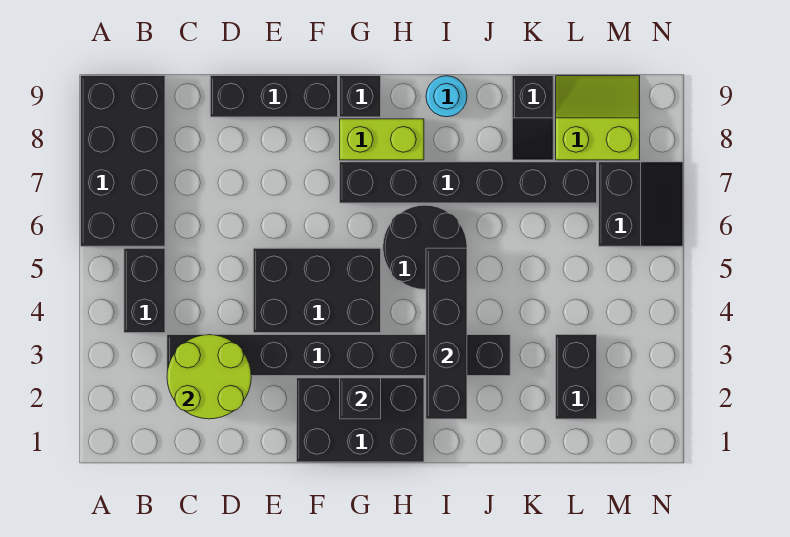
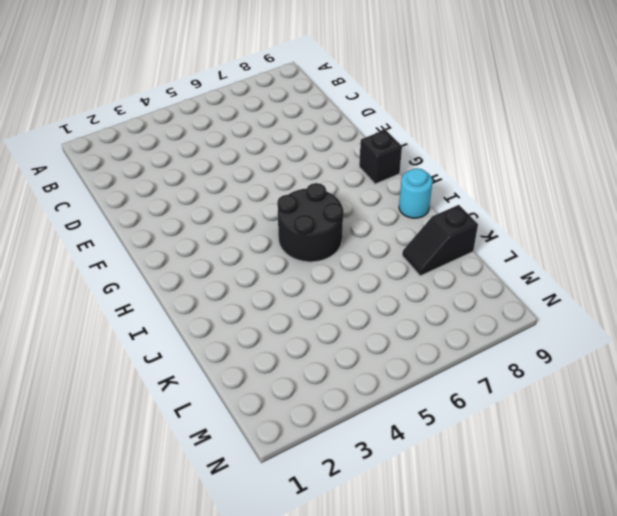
none -> black 2x4 brick [81,76,165,246]
none -> black 1x2 brick [124,248,165,333]
none -> black 1x8 brick [167,335,510,376]

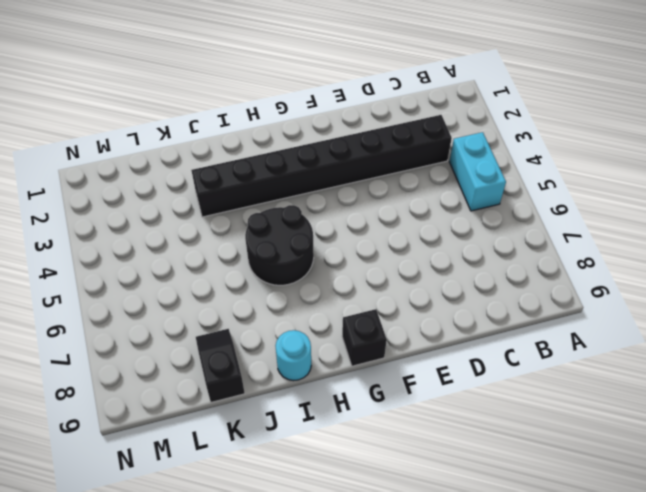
cyan 1x2 brick [449,132,506,211] -> black 1x2 brick [124,248,165,333]
none -> black 2x4 brick [81,76,165,246]
none -> black 1x3 brick [210,76,338,117]
none -> black 2x3 brick [253,248,381,333]

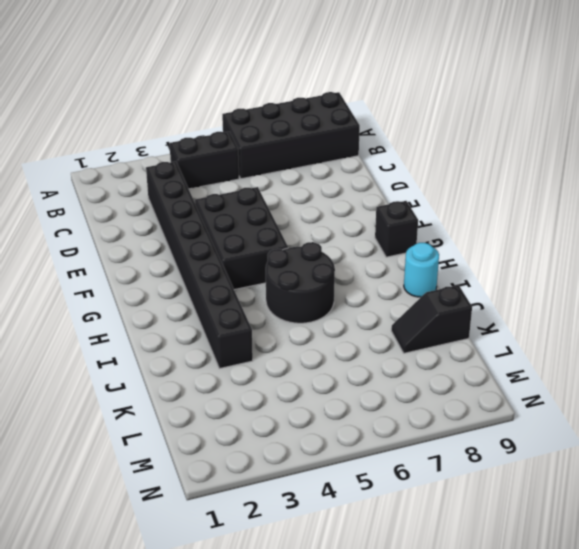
none -> black 1x3 brick [210,76,338,117]
none -> black 2x3 brick [297,378,424,462]
none -> black 1x6 brick [340,162,597,203]

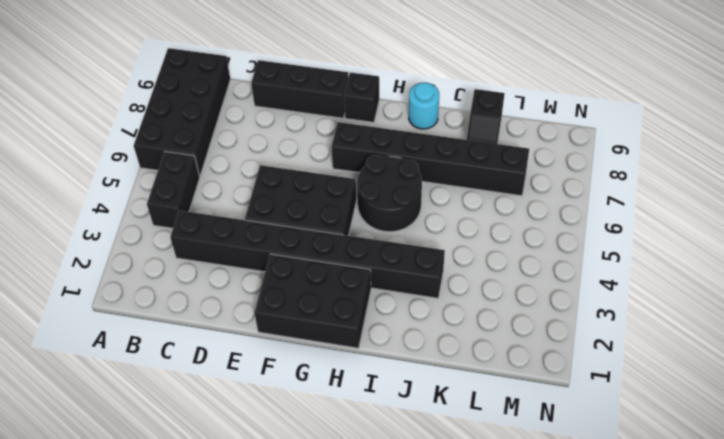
none -> lime 1x2 brick [340,119,424,160]
none -> black 1x2 brick [556,335,597,419]
none -> lime 2x2 slope [556,76,640,160]

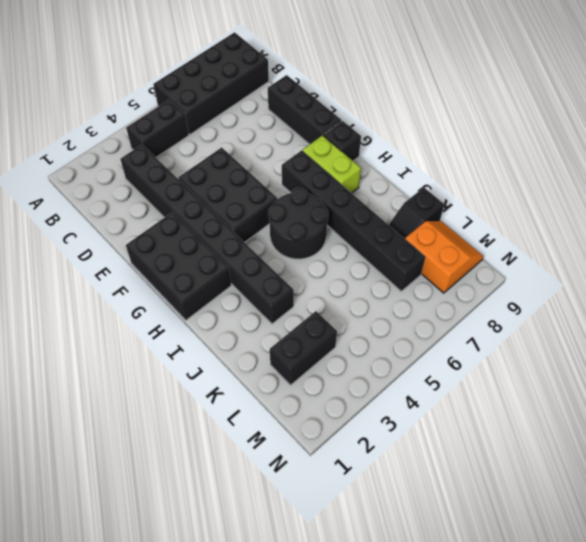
orange 2x2 slope [405,221,484,293] -> lime 2x2 slope [556,76,640,160]
none -> cyan 1x1 round brick [426,76,467,117]
none -> black 2x2 slope [599,162,683,246]
none -> lime 2x2 round brick [167,335,251,419]

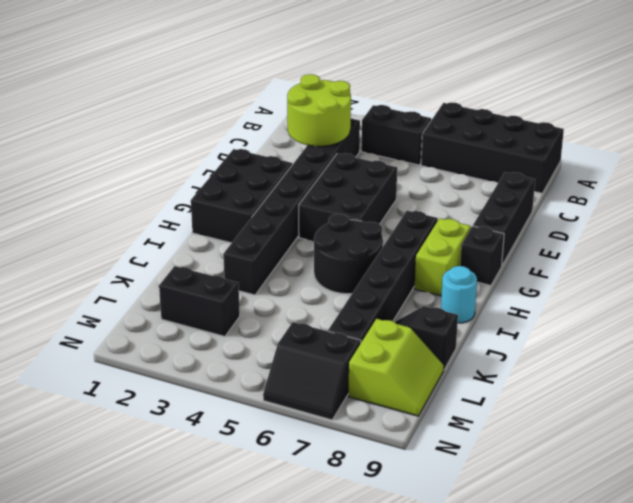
none -> black 1x1 brick [340,378,381,419]
none -> black 1x4 brick [426,248,467,419]

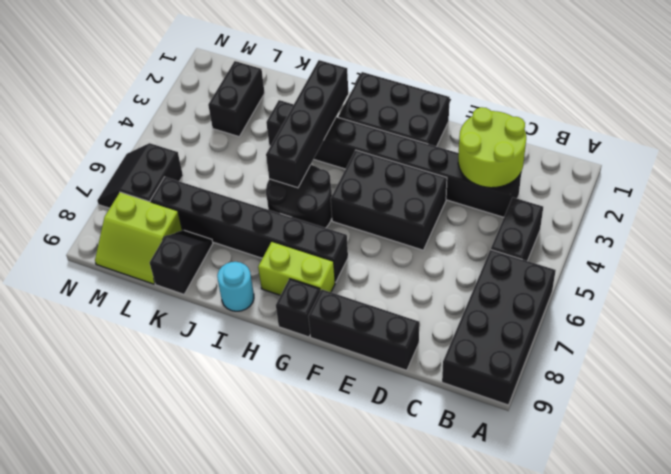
none -> black 1x1 brick [340,378,381,419]

